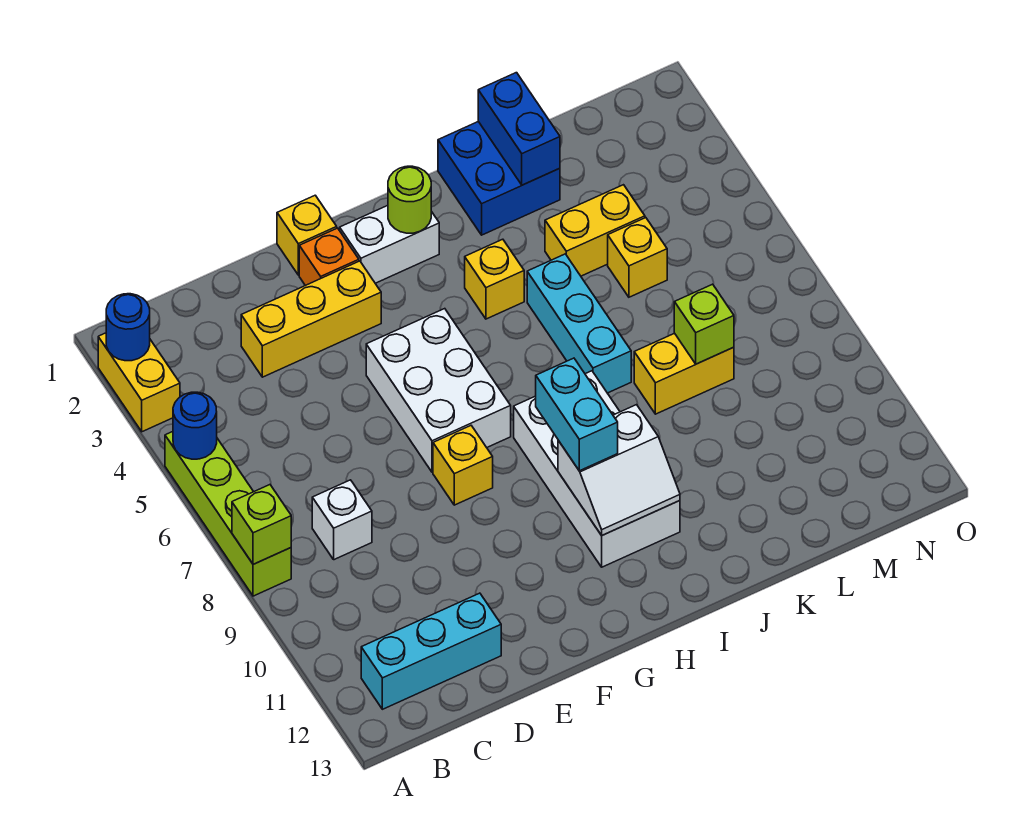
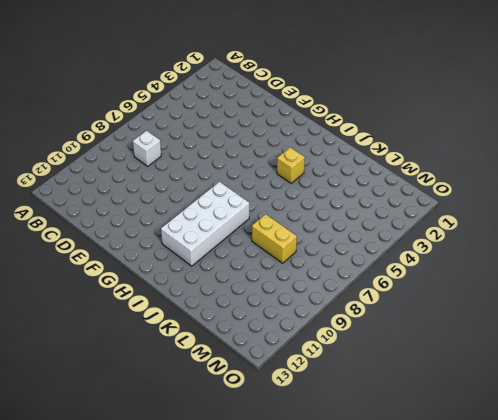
none -> yellow 1x2 brick [98,333,180,432]
none -> lime 1x4 brick [165,432,291,596]
none -> cyan 1x3 brick [361,593,501,709]

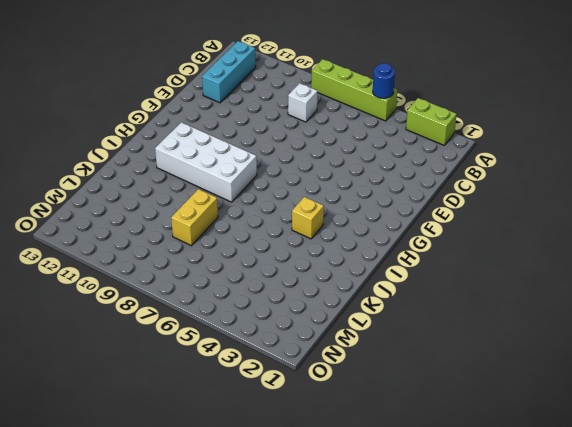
lime 1x2 brick [406,98,457,145] -> yellow 1x2 brick [98,333,180,432]
none -> yellow 1x3 brick [241,261,381,377]
none -> yellow 1x1 brick [277,195,337,275]
none -> orange 1x1 brick [299,228,359,286]

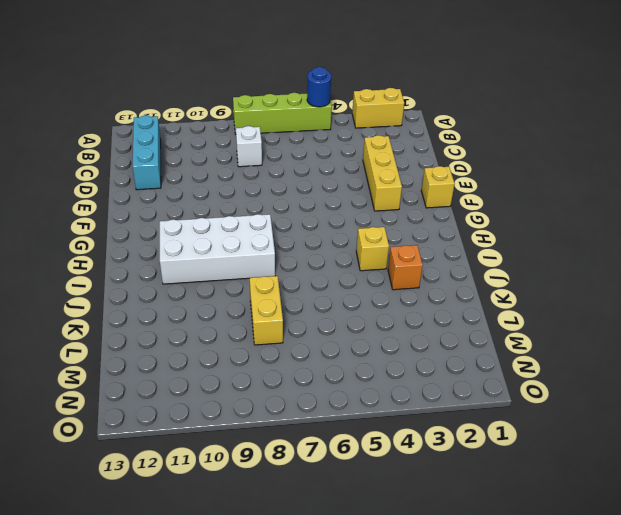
orange 1x1 brick [388,245,423,290] -> orange 1x1 brick moved to [299,228,359,286]
none -> white 2x3 brick [366,309,511,472]
none -> yellow 1x1 brick [433,426,493,505]
none -> white 1x2 brick [340,206,439,283]

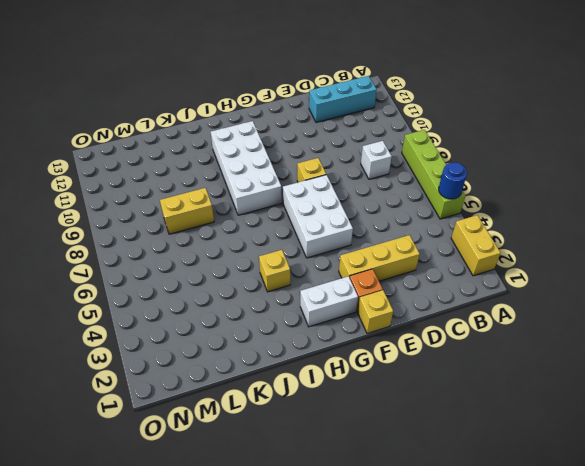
none -> blue 2x2 brick [438,122,560,235]
none -> cyan 1x3 brick [527,254,631,393]
none -> yellow 1x2 brick [545,185,645,276]

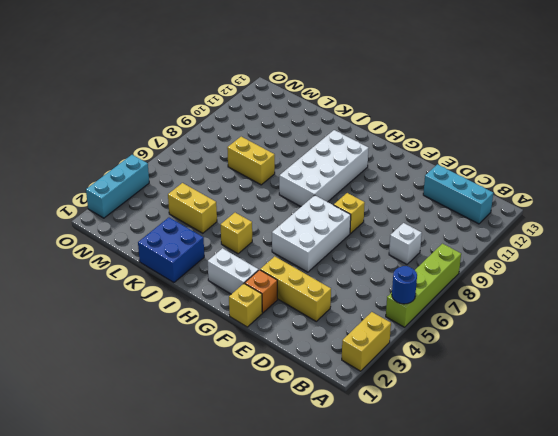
cyan 1x3 brick [86,155,149,218] -> cyan 1x3 brick moved to [527,254,631,393]
none -> yellow 1x1 brick [608,218,667,297]
none -> blue 1x1 round brick [106,294,150,361]
none -> lime 1x1 brick [232,485,291,564]

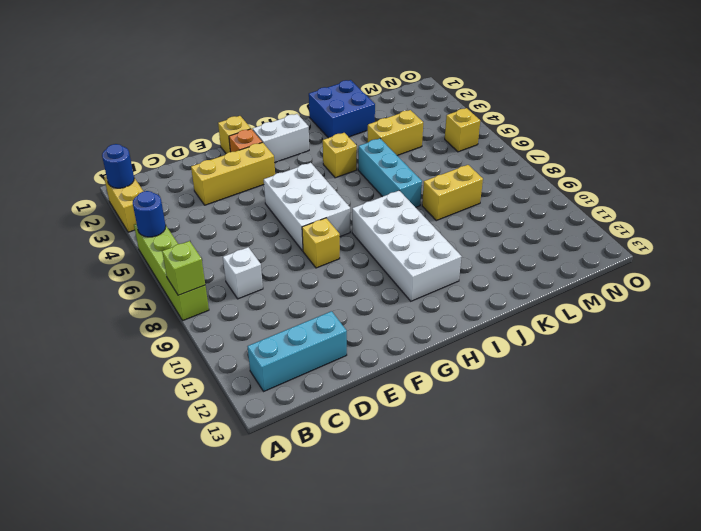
yellow 1x1 brick [445,108,480,152] -> yellow 1x1 brick moved to [608,218,667,297]
none -> lime 1x1 round brick [388,166,431,233]
none -> white 2x2 slope [558,405,680,535]
none -> blue 1x2 brick [478,73,560,185]

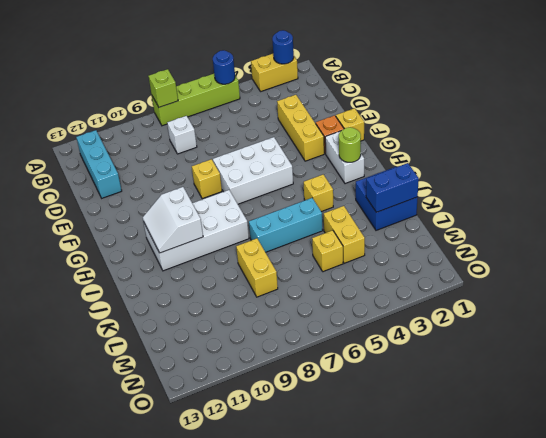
none -> lime 1x1 brick [674,284,734,364]
none -> cyan 1x2 brick [536,358,618,471]

